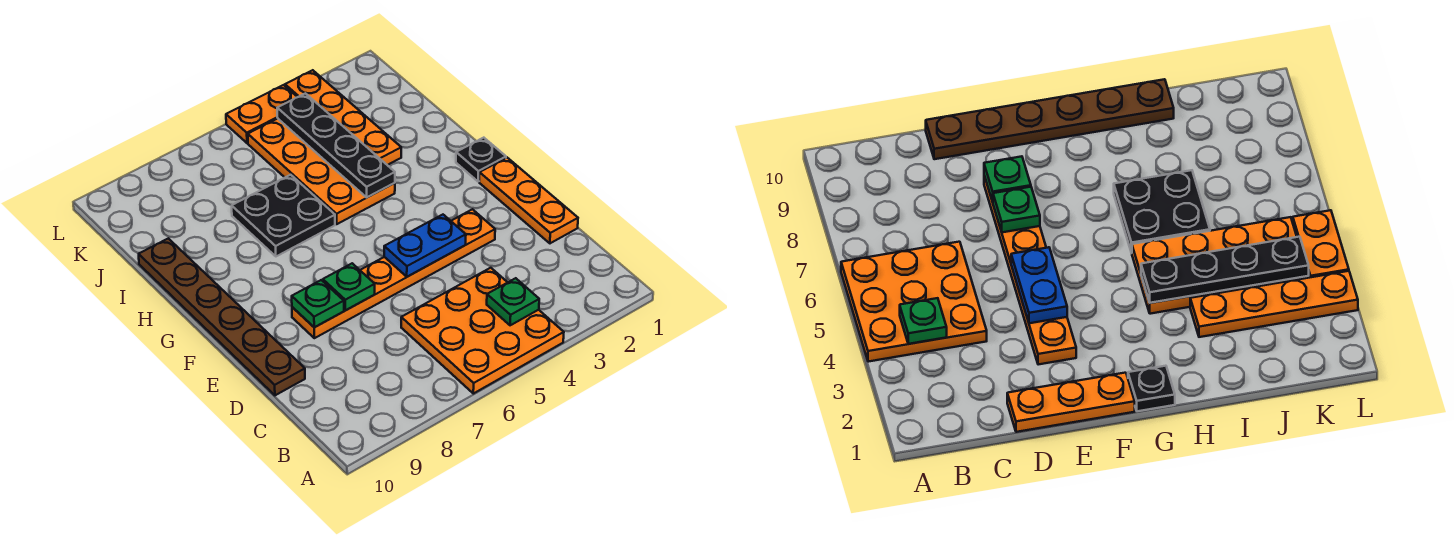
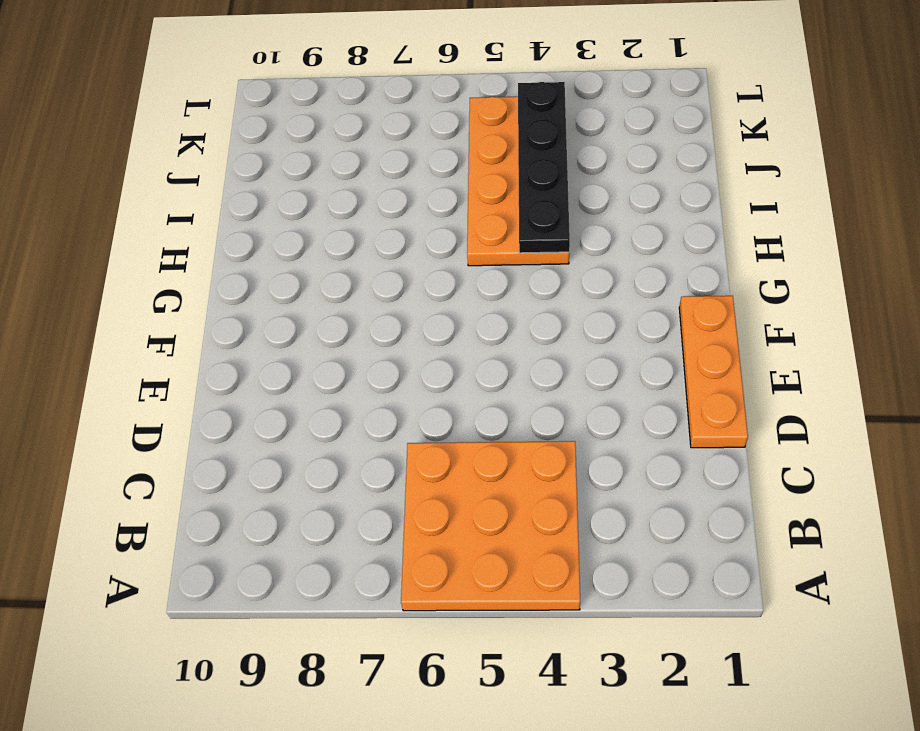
none -> brown 1x6 plate [139,238,305,395]
none -> orange 1x6 plate [292,209,495,338]
none -> black 1x1 plate [456,138,506,182]

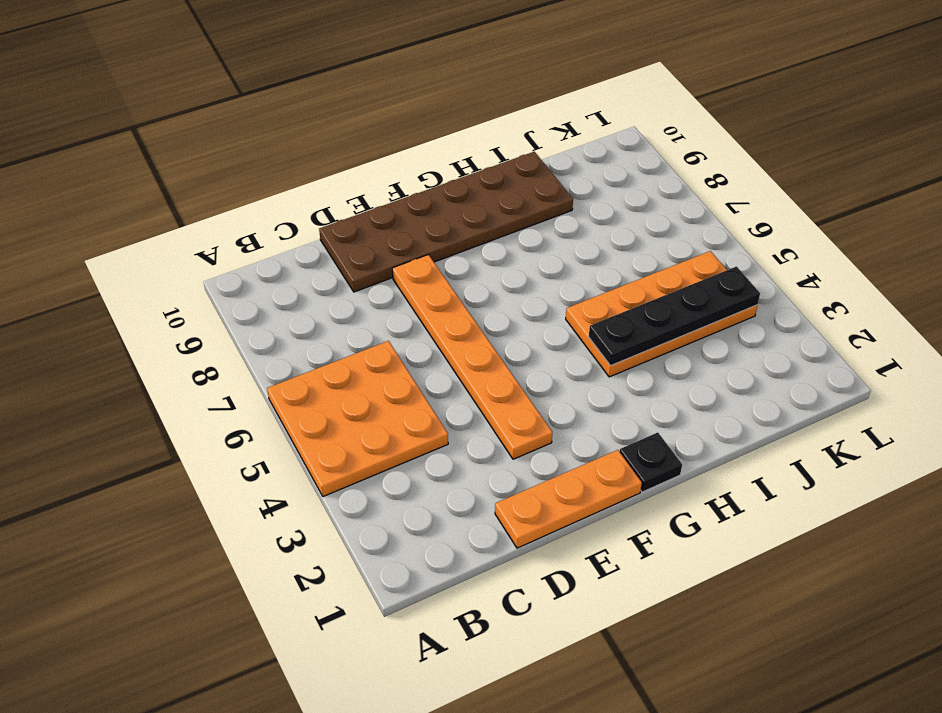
brown 2x6 plate [319,152,573,292] -> brown 1x6 plate [139,238,305,395]
none -> black 2x2 plate [232,175,335,256]
none -> orange 1x4 plate [285,70,401,165]
none -> orange 1x2 plate [226,85,297,143]

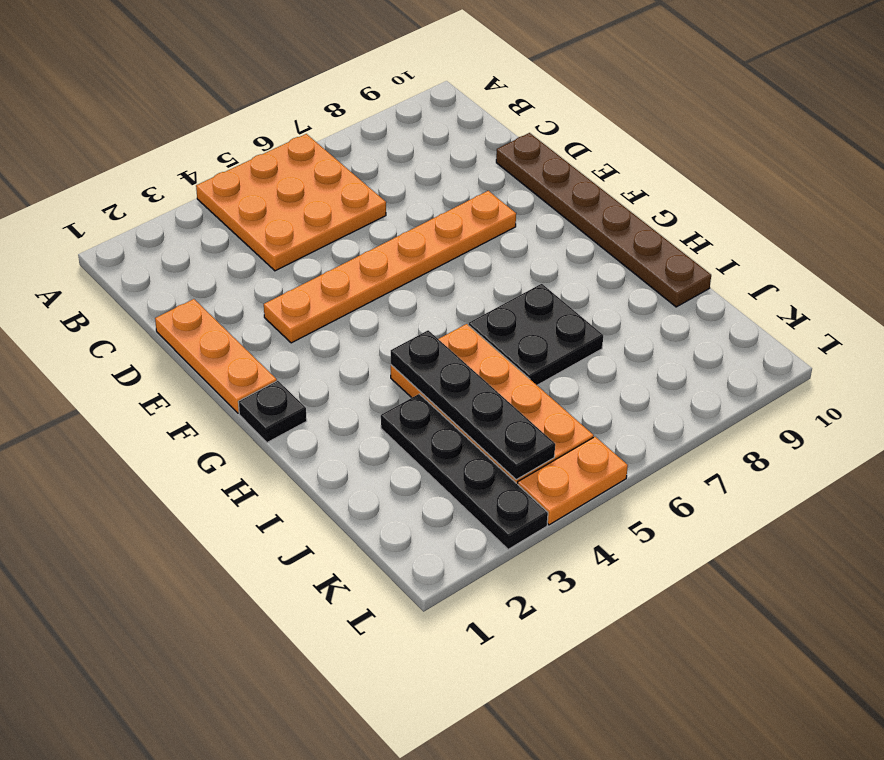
black 1x4 plate [381,394,548,549] -> orange 1x4 plate [285,70,401,165]
none -> green 1x1 plate [487,278,539,325]
none -> blue 1x2 plate [384,215,466,277]
none -> green 1x1 plate [323,263,375,310]

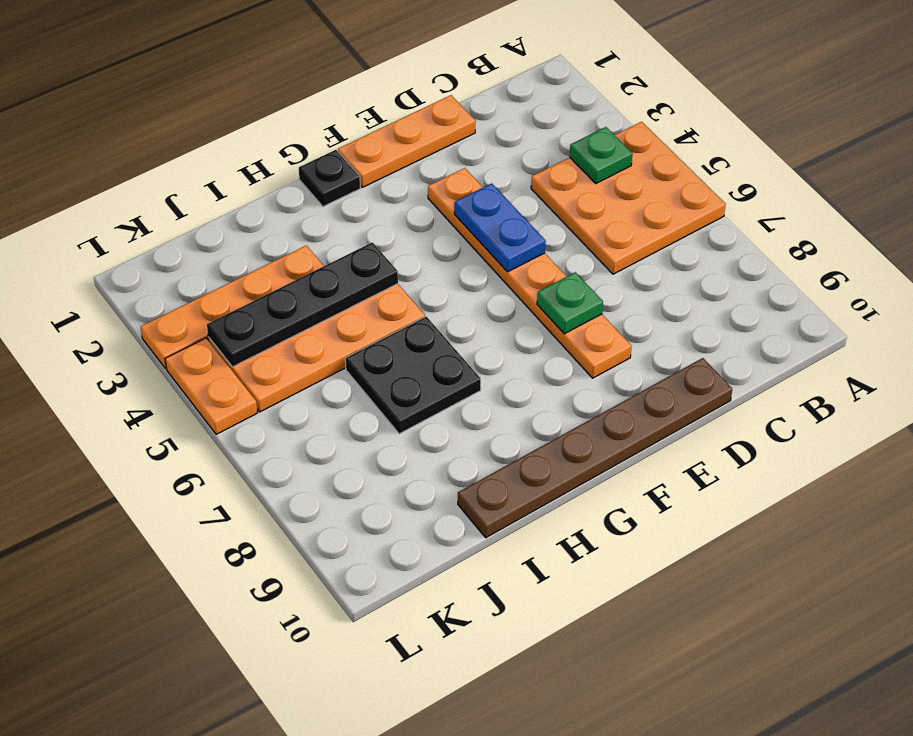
none -> green 1x1 plate [292,280,344,327]

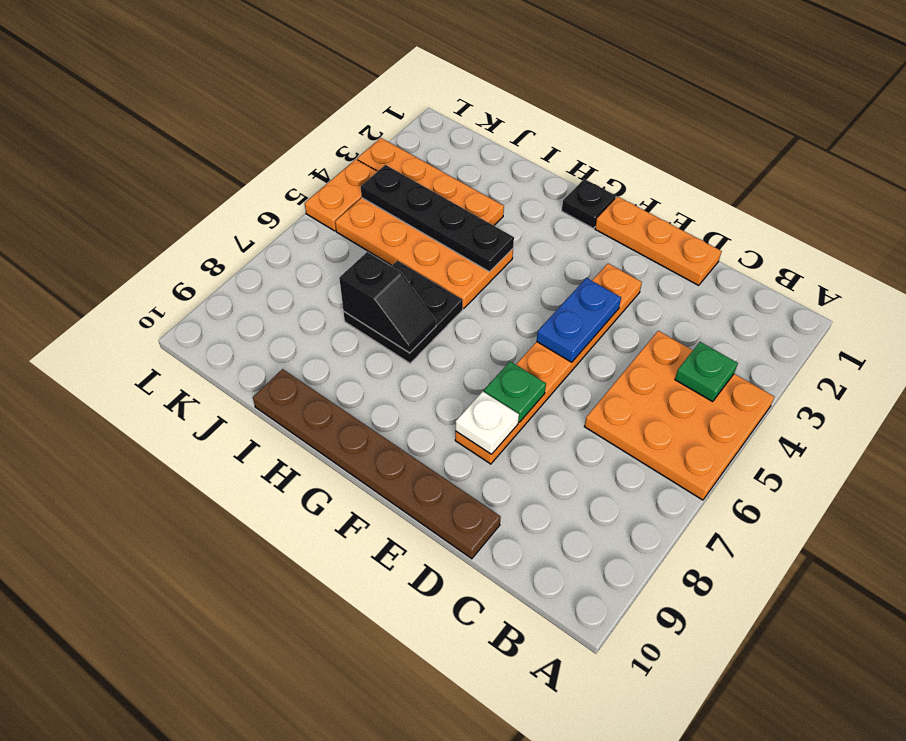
white 1x1 plate [455,392,519,454] -> green 1x1 plate [292,280,344,327]
black 1x2 slope [339,252,436,353] -> none

